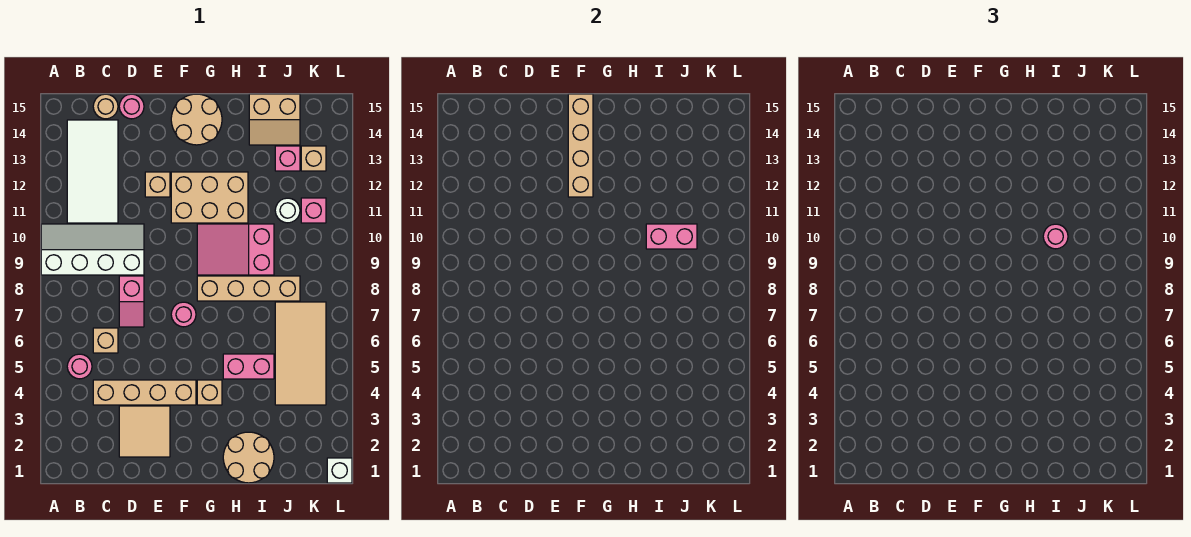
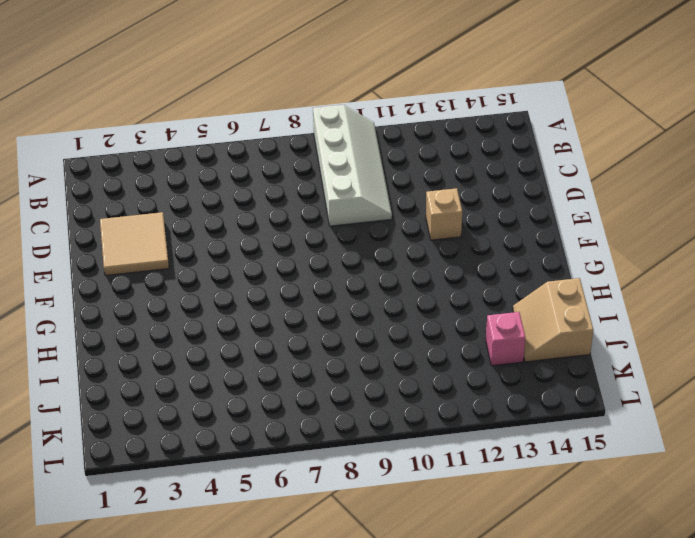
none -> pink 1x1 round brick [67,354,92,379]
none -> white 2x4 tile [67,120,118,223]
none -> tan 1x4 brick [93,380,196,405]

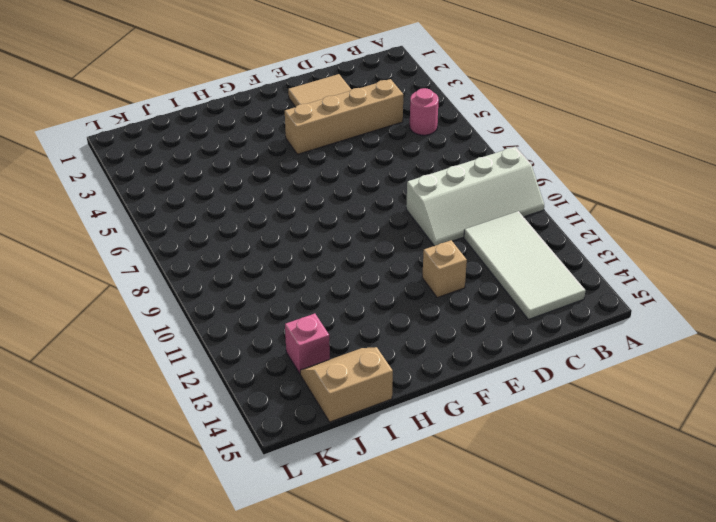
none -> tan 1x1 brick [93,328,118,353]
none -> tan 1x1 round brick [93,94,118,119]
none -> pink 1x2 slope [119,276,144,327]

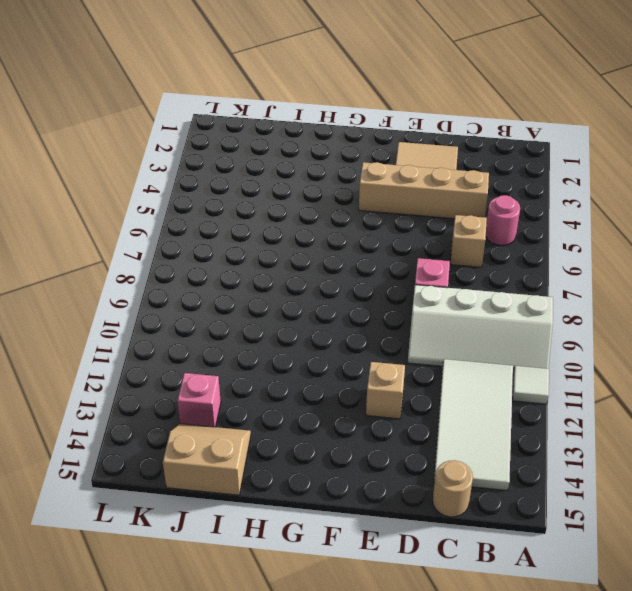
white 1x1 tile [513,366,549,404] -> none
none -> pink 1x1 round brick [119,94,144,119]
none -> pink 1x1 round brick [171,302,196,327]
none -> tan 2x3 brick [171,172,248,223]

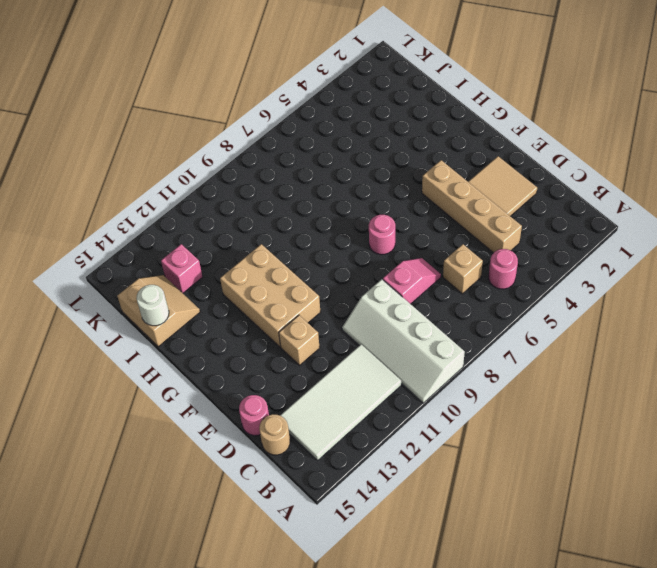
white 1x1 round brick [136,285,169,326] -> white 1x1 round brick moved to [275,198,300,223]
none -> tan 2x2 round brick [171,94,222,145]
none -> tan 1x1 brick [197,380,222,405]
none -> tan 1x4 brick [197,276,300,301]

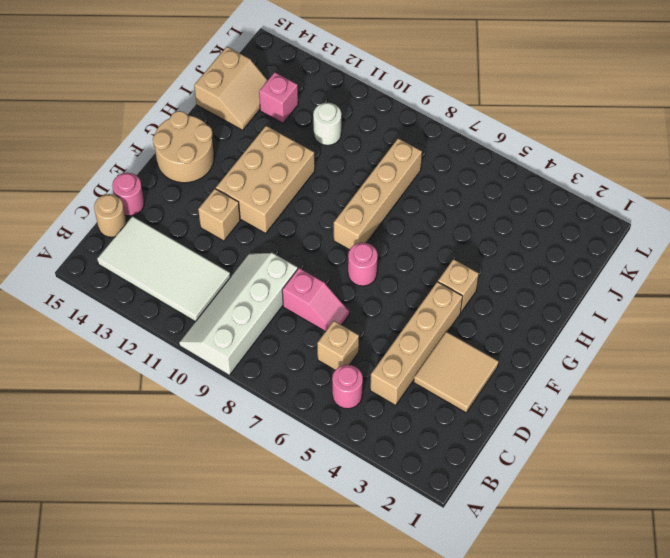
none -> pink 2x3 slope [197,224,274,275]
none -> tan 2x2 round brick [223,432,274,483]
none -> pink 1x2 brick [223,354,274,379]

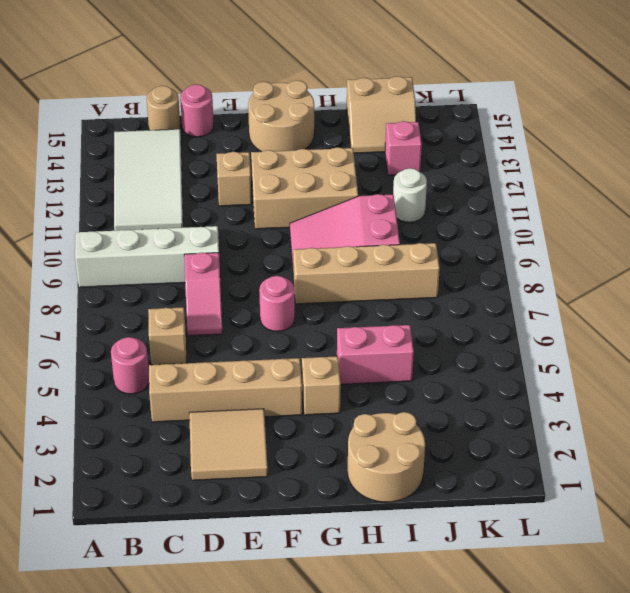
none -> tan 2x4 tile [275,302,326,405]
none -> pink 1x1 brick [301,198,326,223]
none -> tan 1x1 brick [301,146,326,171]

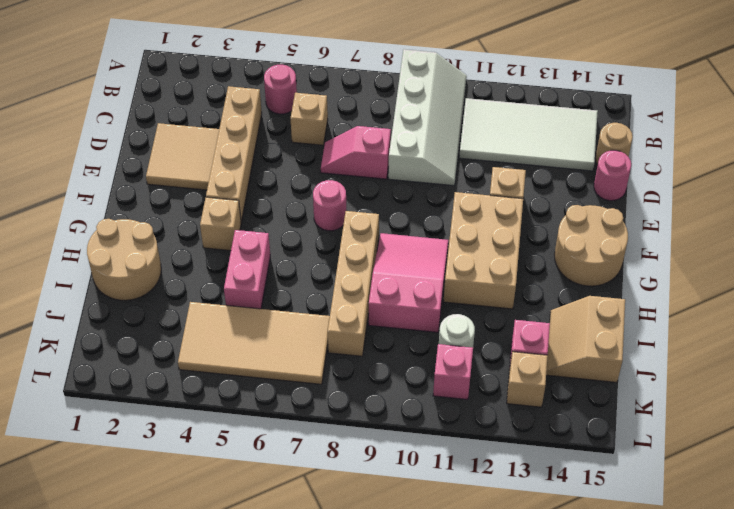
none -> white 1x1 brick [327,458,352,483]
none -> tan 1x4 brick [568,94,593,197]
none -> pink 1x2 brick [646,224,697,249]

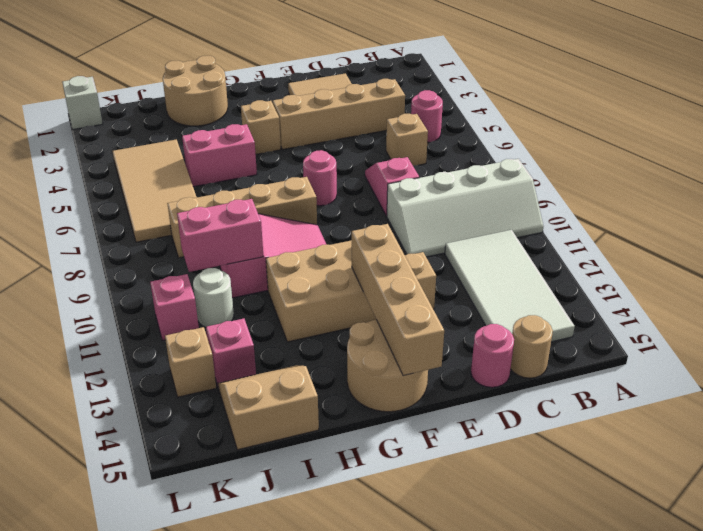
none -> pink 1x1 round brick [1043,224,1068,249]

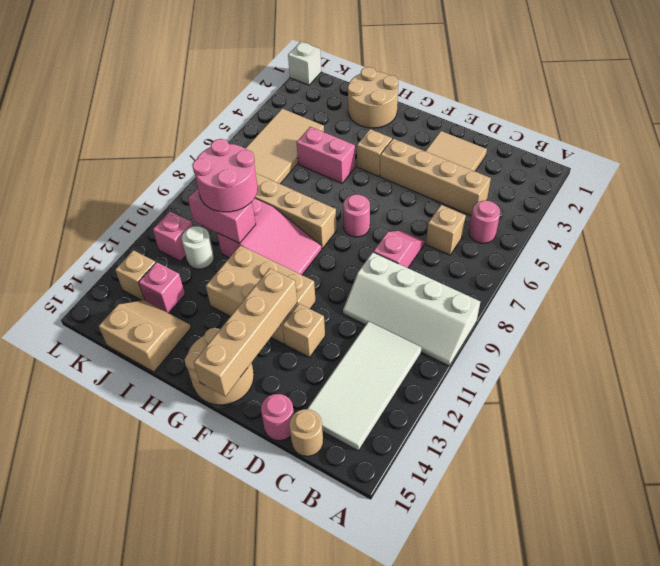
pink 2x2 round brick [192,139,258,212] -> pink 1x1 round brick [1043,224,1068,249]

